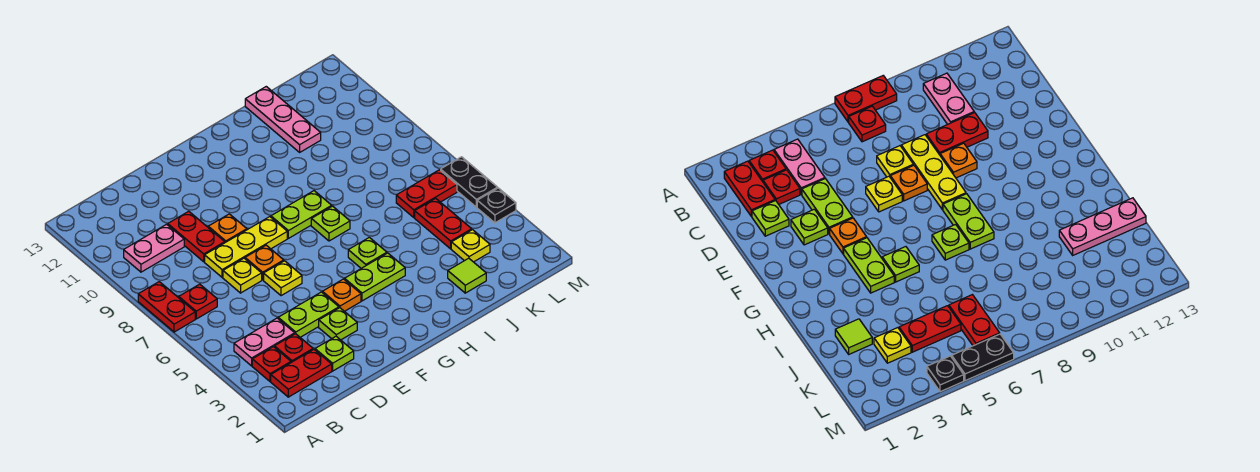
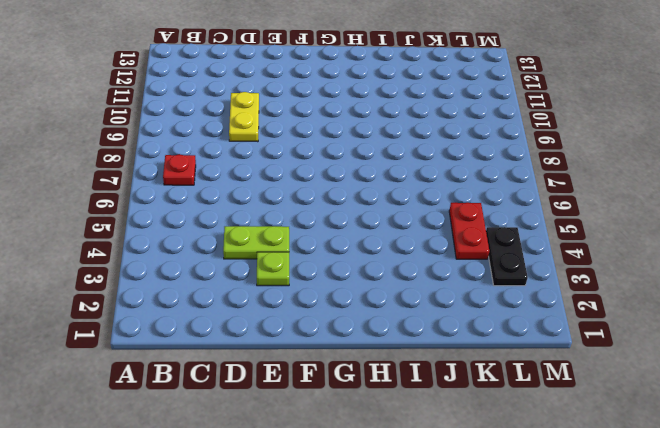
yellow 1x2 plate [229,92,259,142] -> red 1x2 plate [168,211,225,262]
black 1x2 plate [486,227,528,286] -> black 1x2 plate moved to [441,157,498,207]
none -> red 1x2 plate [138,282,195,332]
none -> red 1x2 plate [271,349,332,397]
none -> red 1x1 plate [252,347,291,381]

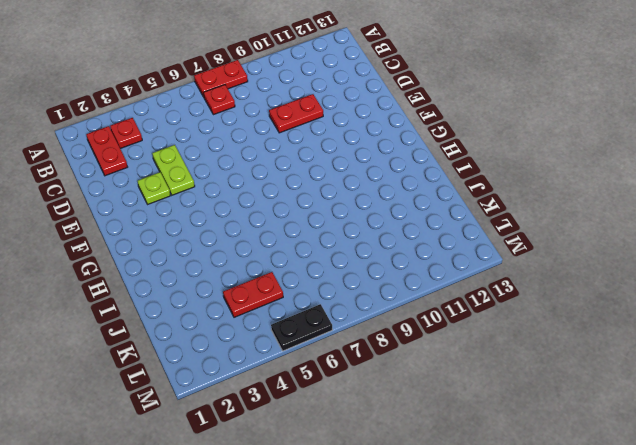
none -> pink 1x2 plate [234,318,295,366]
none -> pink 1x2 plate [124,224,184,272]
none -> red 1x1 plate [275,334,313,362]

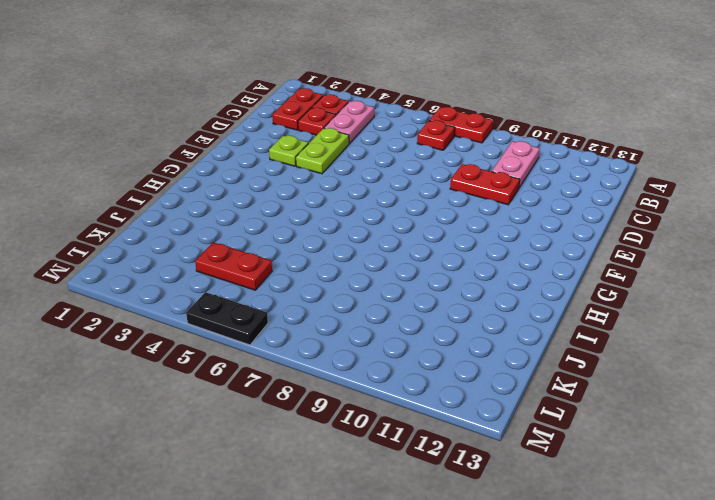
none -> lime 1x1 plate [315,336,354,371]
none -> yellow 1x1 plate [223,258,262,293]
none -> yellow 1x3 plate [205,217,287,277]

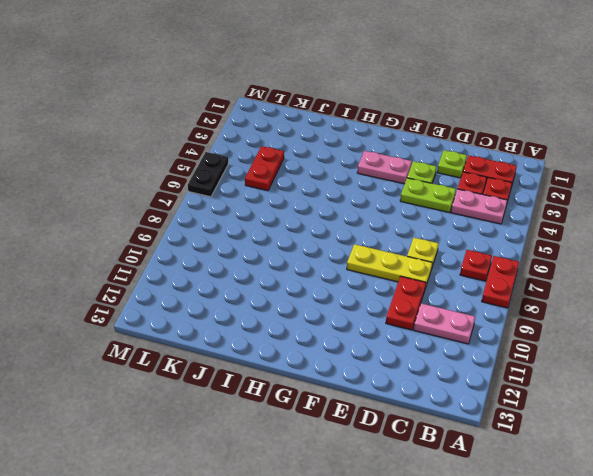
pink 1x2 plate [357,151,412,184] -> none
none -> yellow 1x1 plate [264,261,302,296]
none -> orange 1x1 plate [245,245,284,280]
none -> orange 1x1 plate [208,214,247,243]

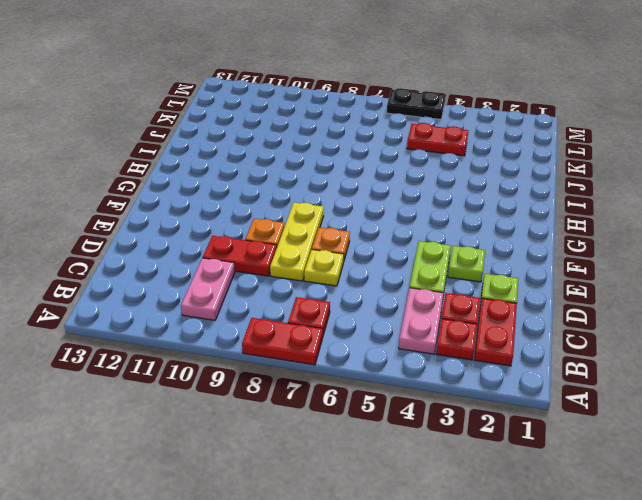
none -> yellow 1x1 plate [264,261,302,296]
none -> orange 1x1 plate [322,279,361,311]
none -> lime 1x2 plate [345,253,405,301]

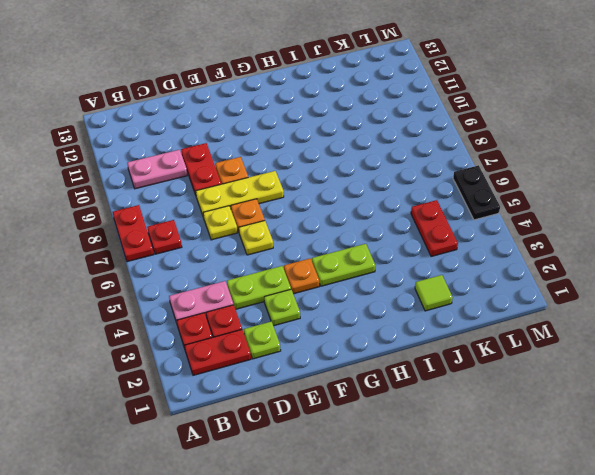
none -> lime 1x2 plate [271,191,332,238]
none -> lime 1x1 plate [348,237,387,268]
none -> lime 1x1 plate [311,206,350,241]

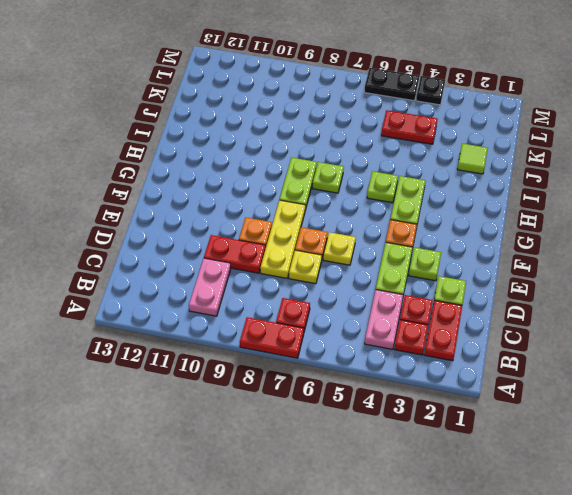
none -> pink 1x3 plate [245,87,321,152]
none -> yellow 1x1 plate [451,230,490,262]
none -> red 1x2 plate [396,170,457,217]

